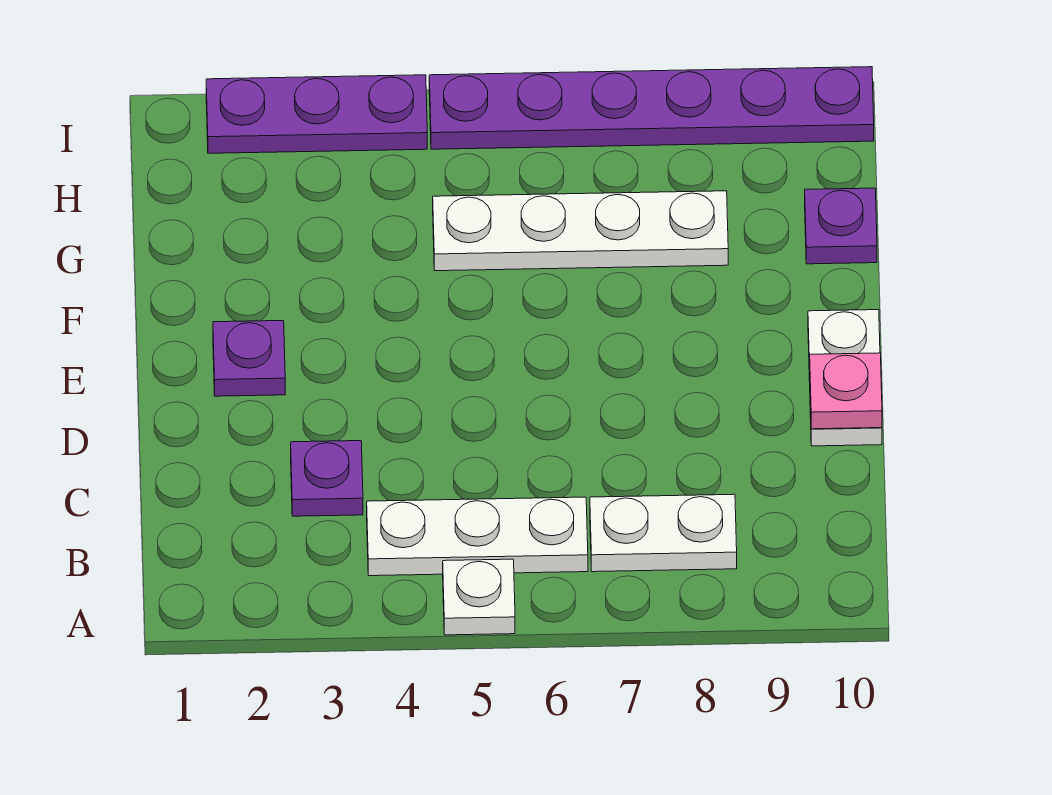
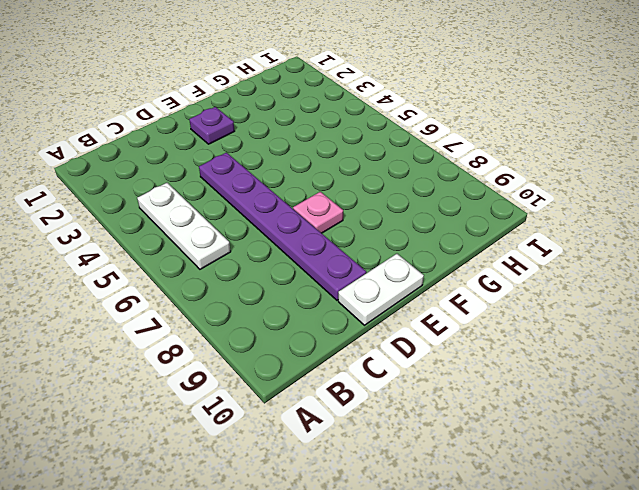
purple 1x6 plate [199,152,366,300] -> purple 1x6 plate moved to [429,67,874,149]
pink 1x1 plate [293,192,343,233] -> pink 1x1 plate moved to [810,353,882,429]
none -> white 1x1 plate [443,559,515,635]
none -> white 1x2 plate [590,494,737,572]

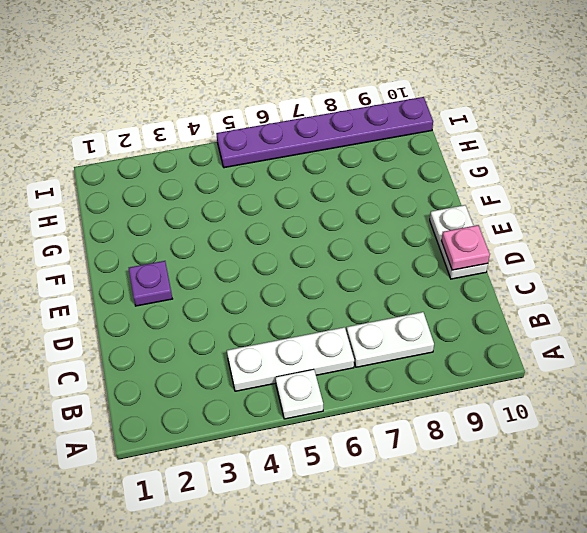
none -> purple 1x1 plate [291,441,363,516]
none -> white 1x4 plate [433,191,728,271]

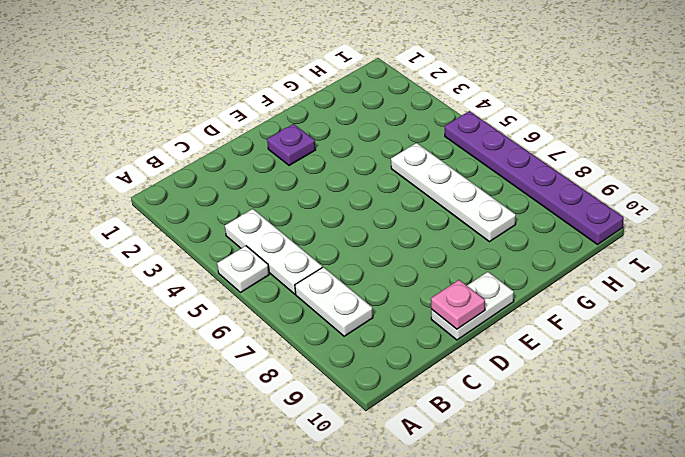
none -> purple 1x1 plate [291,441,363,516]
none -> purple 1x1 plate [805,188,877,264]

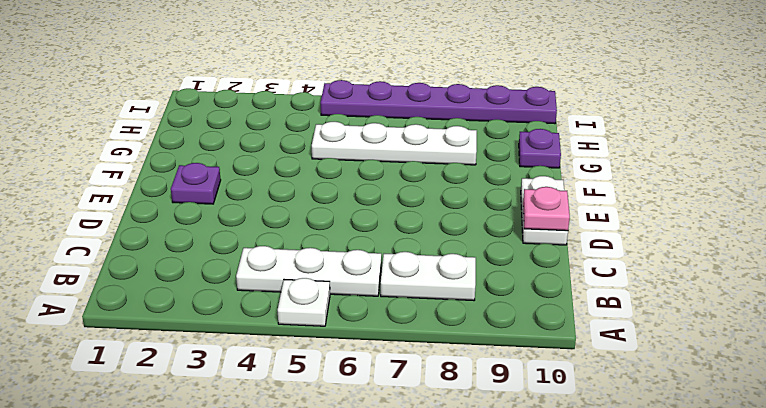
none -> purple 1x1 plate [291,441,363,516]
none -> purple 1x3 plate [206,75,427,153]

